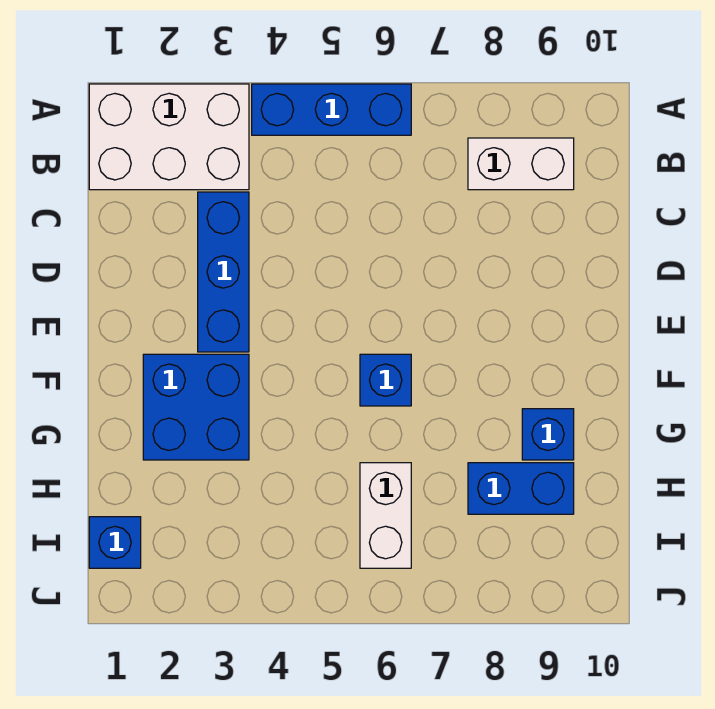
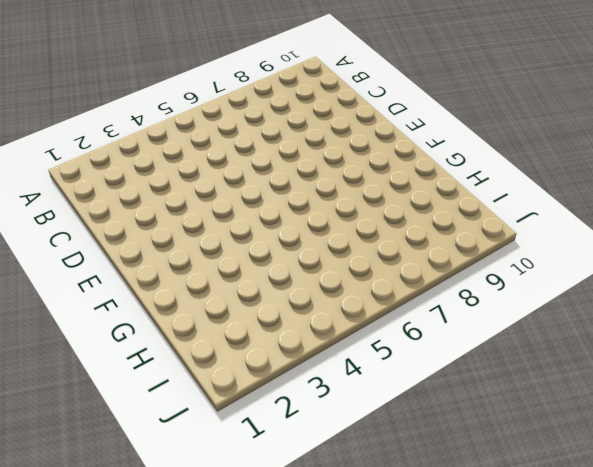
none -> white 2x3 brick [89,84,249,190]
none -> blue 1x3 brick [252,84,411,135]

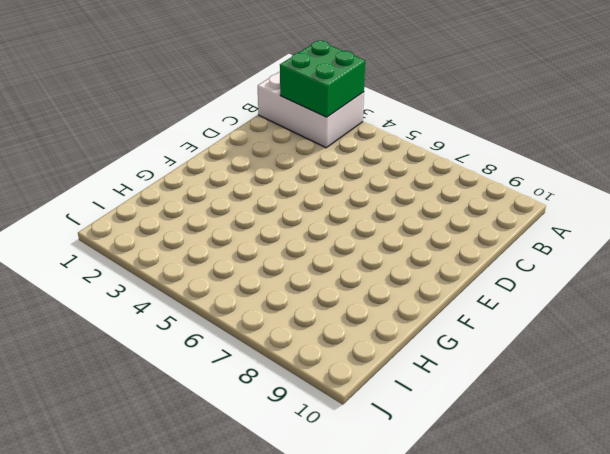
green 2x2 brick [280,41,365,117] -> none
none -> blue 1x3 brick [252,84,411,135]
none -> white 1x2 brick [468,138,574,190]

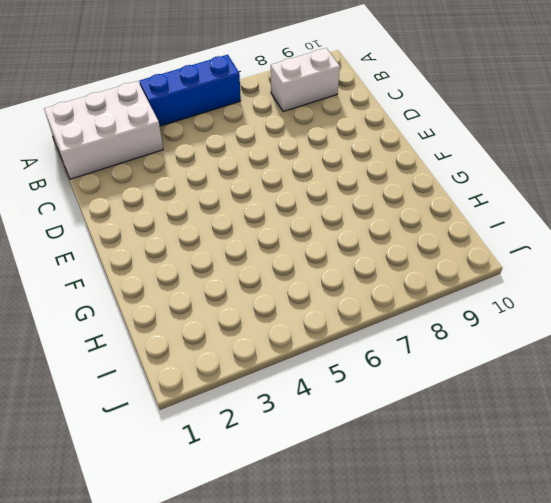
none -> blue 1x3 brick [198,192,249,352]
none -> blue 2x2 brick [143,354,249,460]

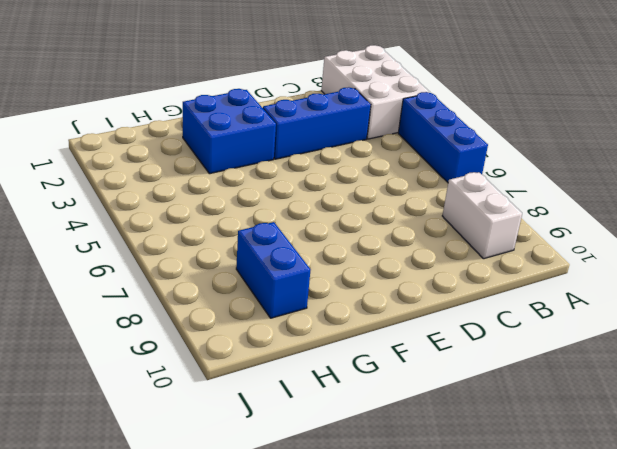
none -> blue 1x1 brick [360,354,411,406]
none -> blue 1x1 brick [522,409,574,460]

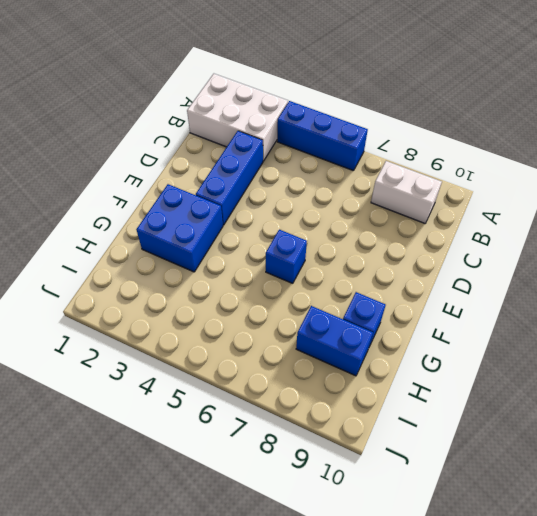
none -> white 1x2 brick [360,463,411,568]
none -> blue 1x1 brick [89,517,141,568]

